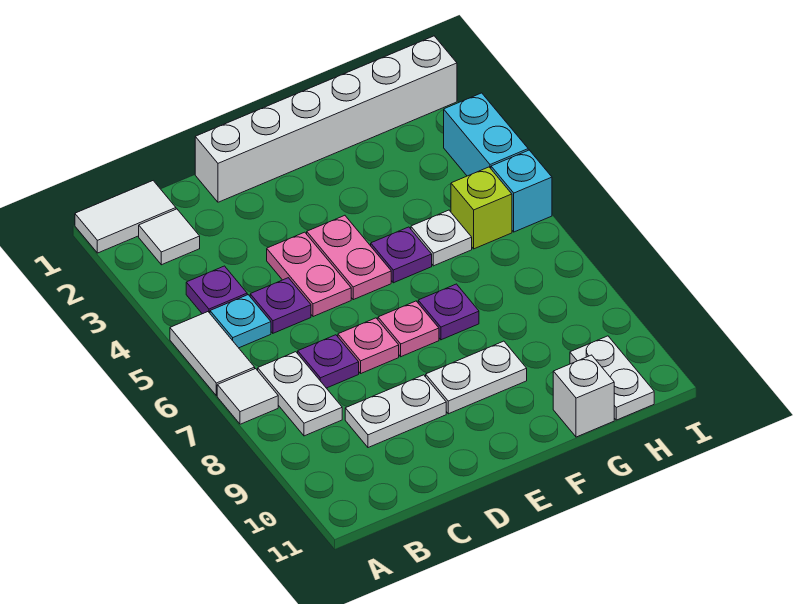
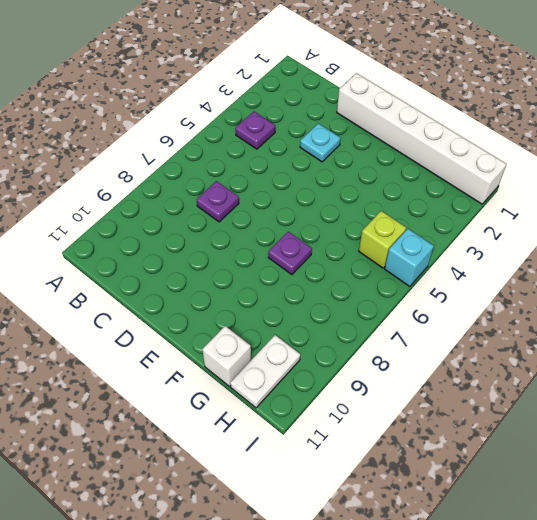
cyan 1x1 plate [300,123,341,162] -> cyan 1x1 plate moved to [210,295,271,348]
none -> white 1x2 tile [75,181,176,253]
none -> white 1x2 tile [170,312,255,396]
none -> white 1x1 tile [217,369,278,424]

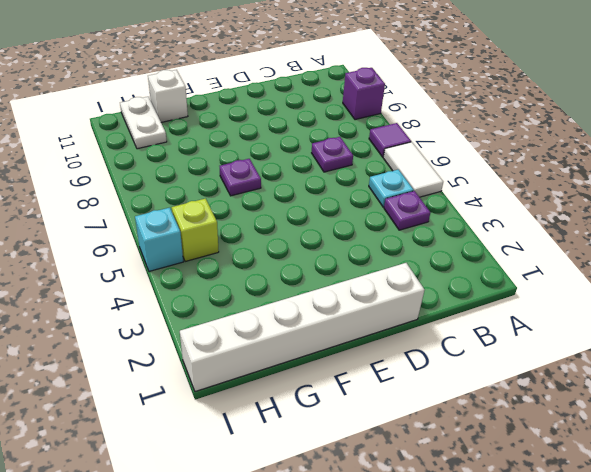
purple 1x1 tile [369,123,411,157] -> white 1x1 tile [217,369,278,424]
purple 1x1 brick [343,68,385,120] -> none
none -> white 1x2 tile [75,181,176,253]
none -> white 1x1 tile [139,209,200,265]
none -> white 1x2 plate [258,352,342,436]

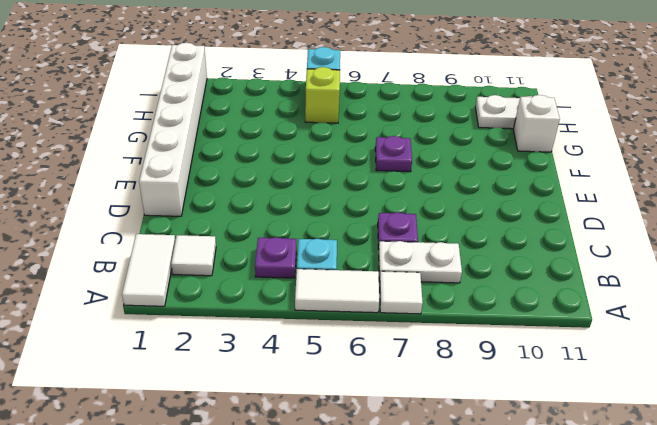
none -> purple 1x1 plate [250,278,311,333]
none -> white 1x2 plate [345,375,446,448]
none -> pink 1x2 plate [267,232,351,317]

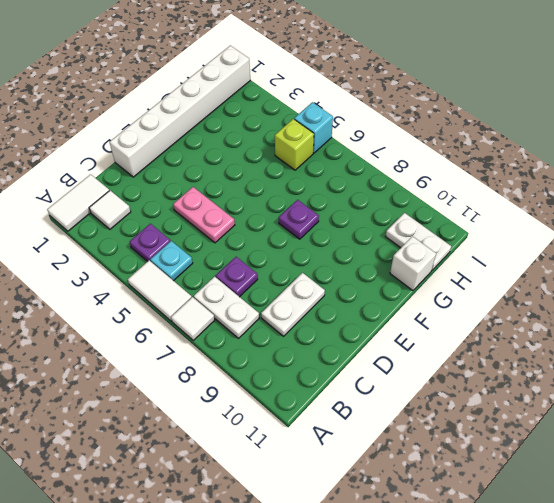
none -> purple 1x1 plate [250,278,311,333]
none -> pink 1x1 plate [338,318,399,373]
none -> pink 1x2 plate [307,215,391,300]

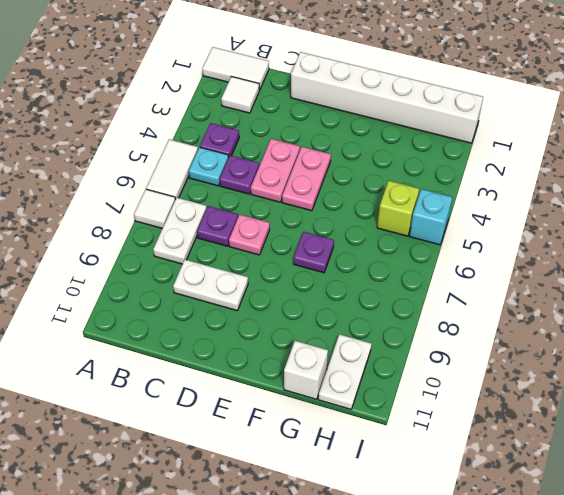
none -> pink 1x1 plate [378,301,439,357]
none -> white 1x2 plate [426,341,527,414]
none -> purple 1x1 plate [371,227,432,283]

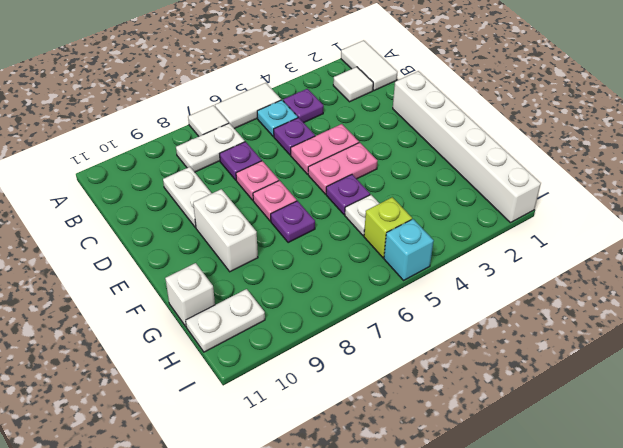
white 1x2 brick [193,189,258,272] -> white 1x2 plate [426,341,527,414]
none -> cyan 1x2 brick [444,93,528,176]

